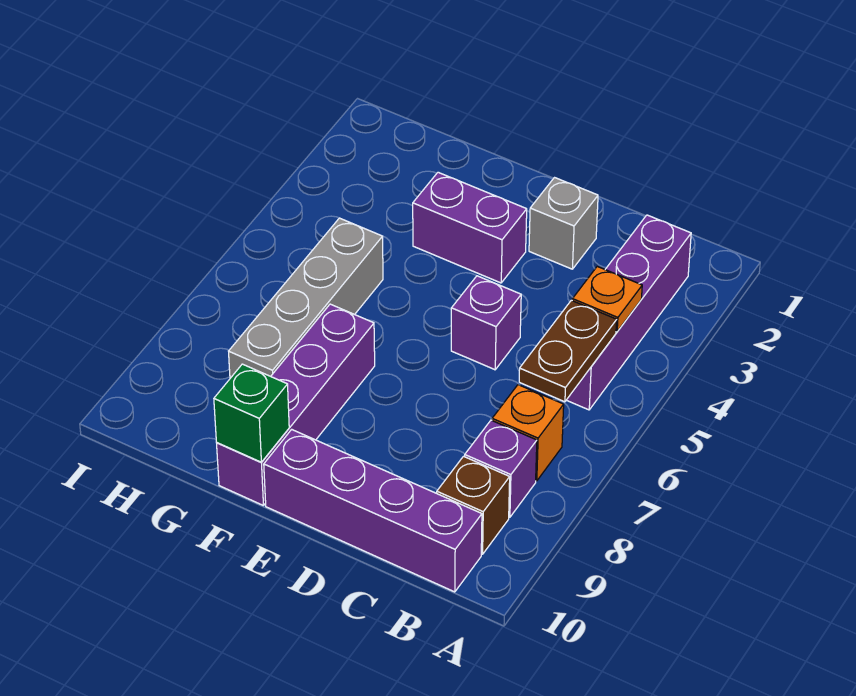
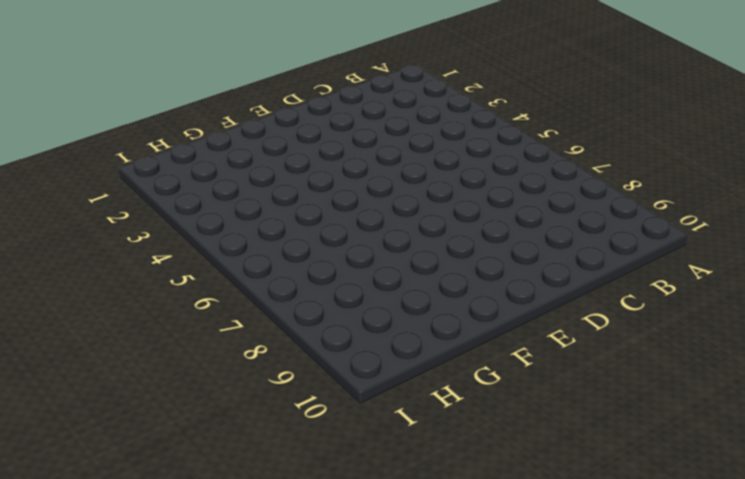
none -> purple 1x4 brick [567,215,691,410]
none -> orange 1x1 brick [492,385,564,481]
none -> purple 1x1 brick [465,420,537,517]

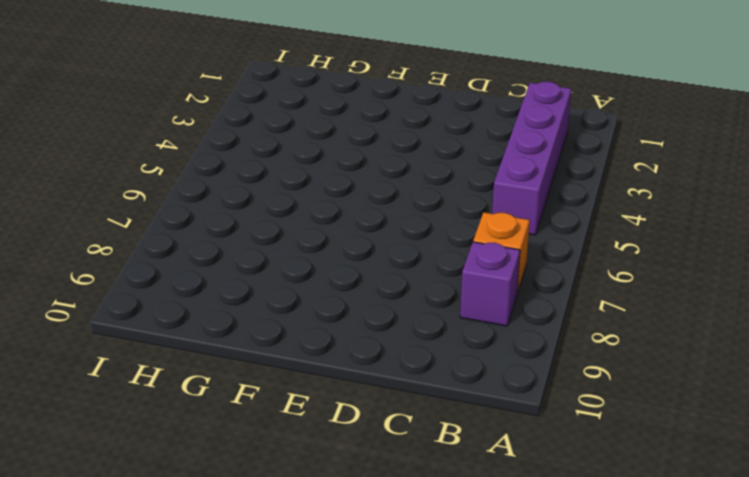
none -> brown 1x1 brick [437,456,510,554]
none -> purple 1x4 brick [264,429,482,592]
none -> grey 1x1 brick [529,178,598,269]

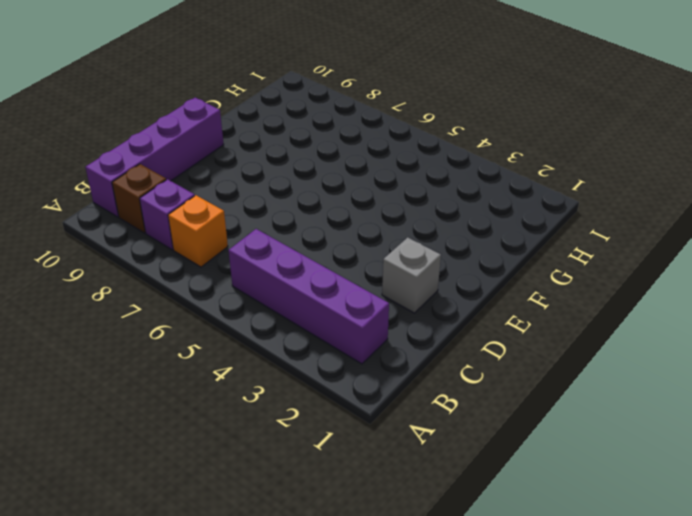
none -> purple 1x1 brick [451,276,521,370]
none -> purple 1x2 brick [413,172,527,283]
none -> purple 1x4 brick [217,304,375,506]

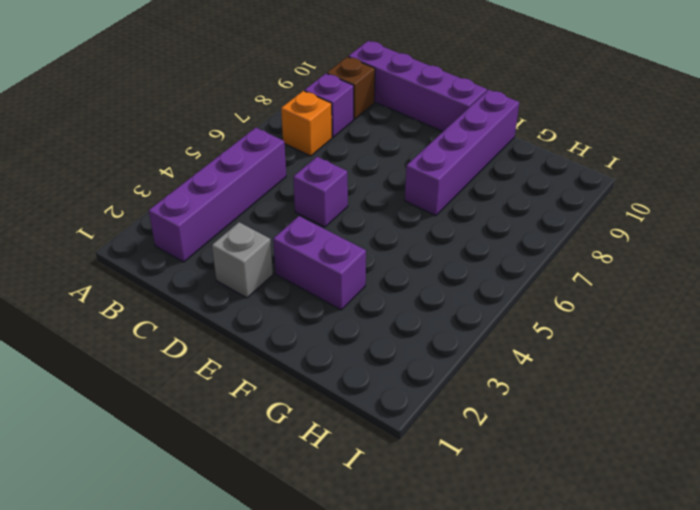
none -> grey 1x4 brick [229,218,383,378]
none -> orange 1x1 plate [572,266,642,332]
none -> brown 1x2 plate [519,300,617,402]

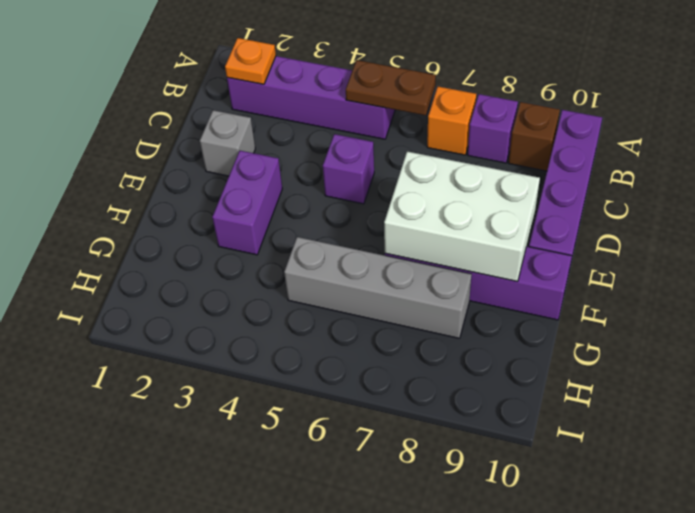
orange 1x1 plate [225,38,276,84] -> orange 1x1 plate moved to [572,266,642,332]
white 2x3 brick [384,151,540,282] -> none
none -> green 1x1 brick [214,364,289,462]

